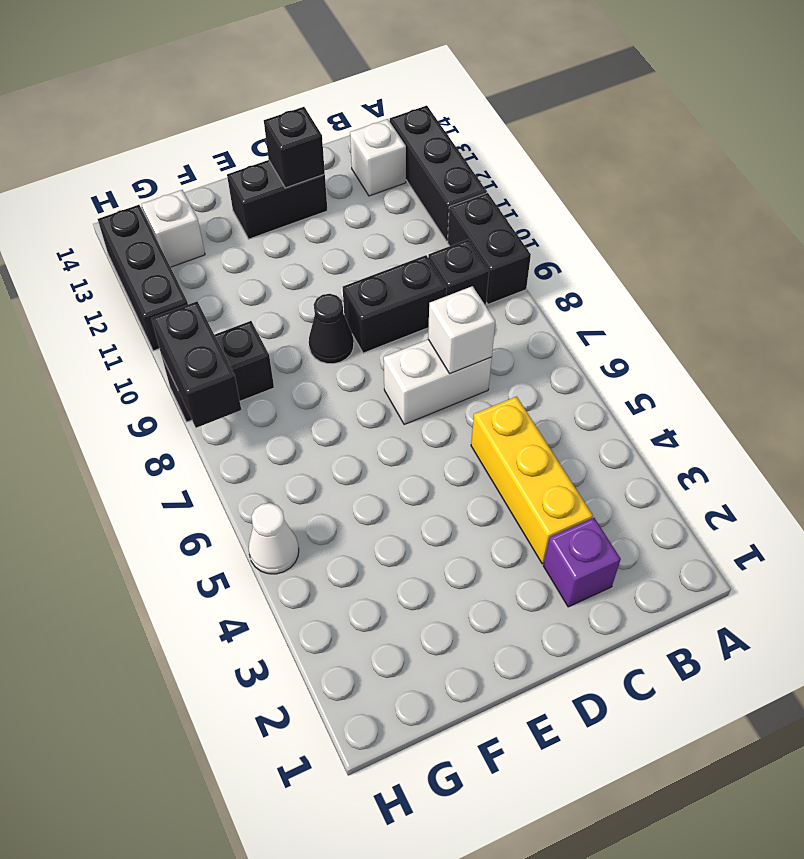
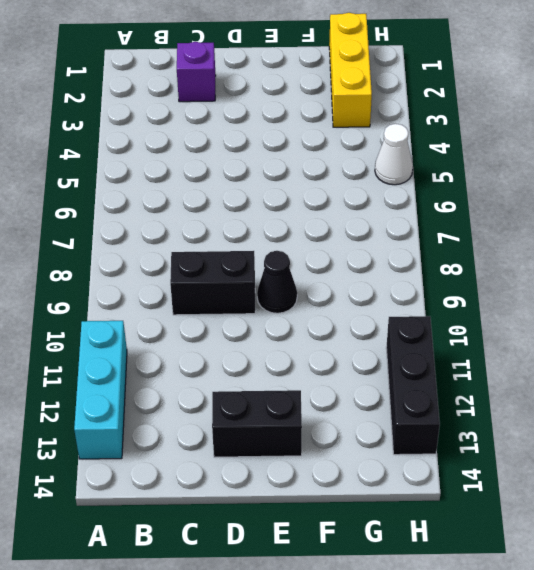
cyan 1x3 brick [74,321,127,459] -> black 1x3 brick [390,106,487,241]
yellow 1x3 brick [329,13,372,127] -> yellow 1x3 brick moved to [471,396,593,564]
none -> black 1x2 brick [447,193,531,304]
none -> black 1x1 brick [428,240,489,305]
none -> white 1x1 brick [350,119,406,196]

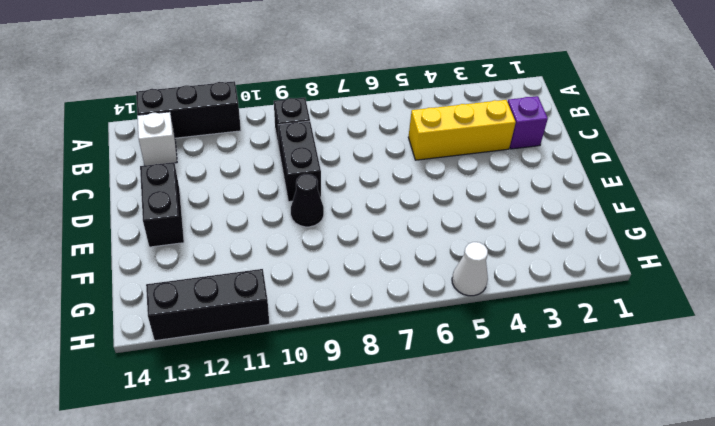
none -> black 1x2 brick [447,193,531,304]
none -> white 1x2 brick [384,340,492,424]
none -> black 1x2 brick [162,321,274,422]

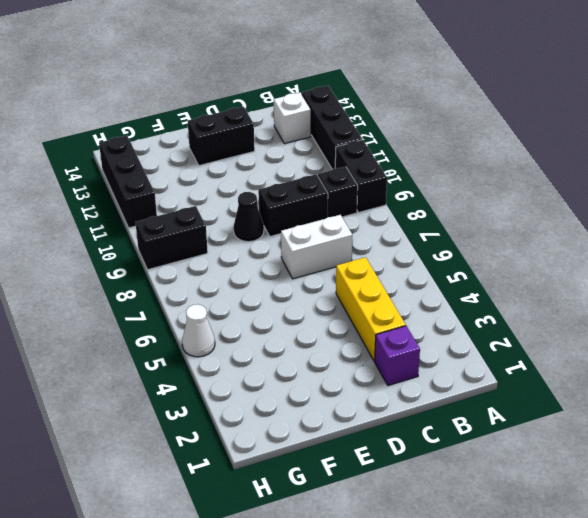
none -> white 1x1 brick [142,190,205,267]
none -> white 1x1 brick [428,286,495,374]
none -> black 1x1 brick [264,107,325,188]

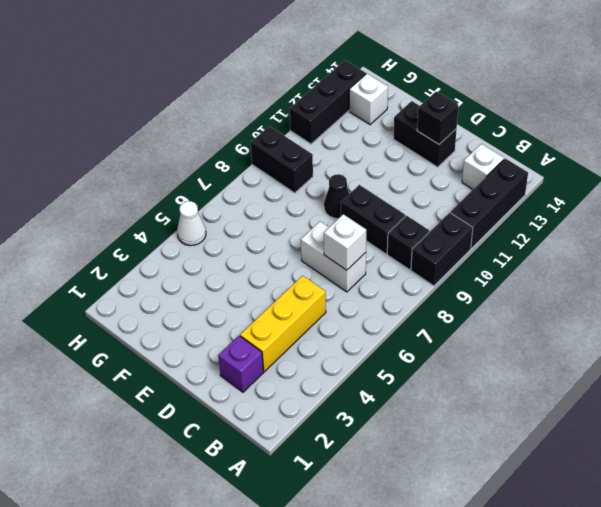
none -> black 1x2 brick [151,302,241,428]

